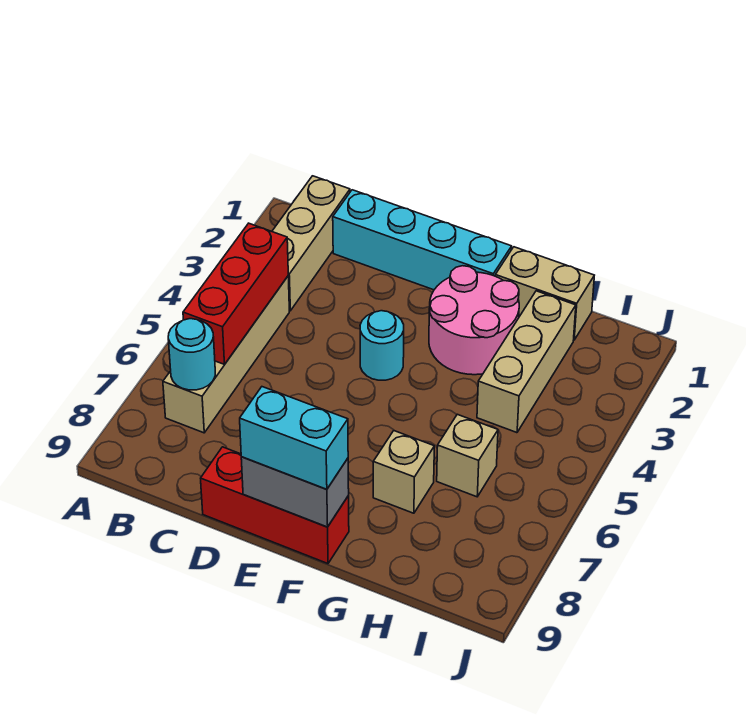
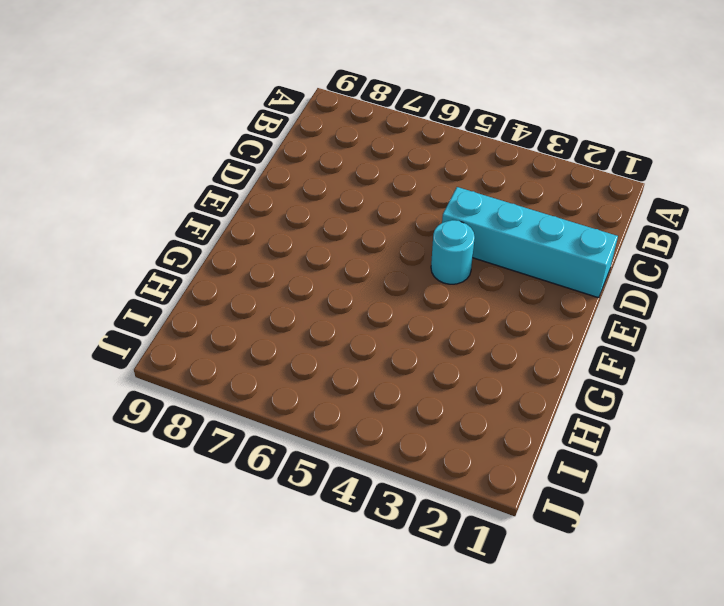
cyan 1x4 brick [442,187,618,298] -> cyan 1x4 brick turned to [333,190,512,290]
none -> tan 1x3 brick [272,176,350,311]
none -> tan 1x4 brick [163,276,289,433]
none -> red 1x3 brick [201,447,349,564]

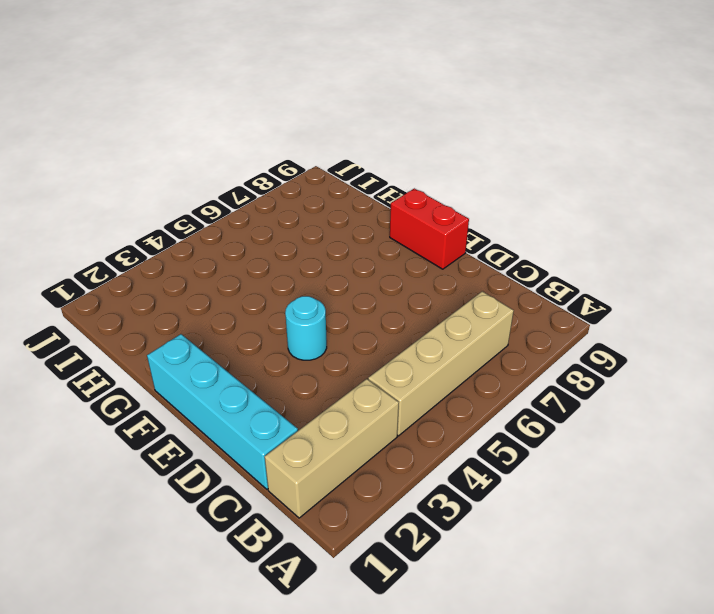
red 1x2 brick [390,188,469,269] -> red 1x3 brick [201,447,349,564]
none -> pink 2x2 round brick [429,266,519,375]
none -> tan 1x2 brick [495,247,594,340]
none -> tan 1x1 brick [373,431,434,513]

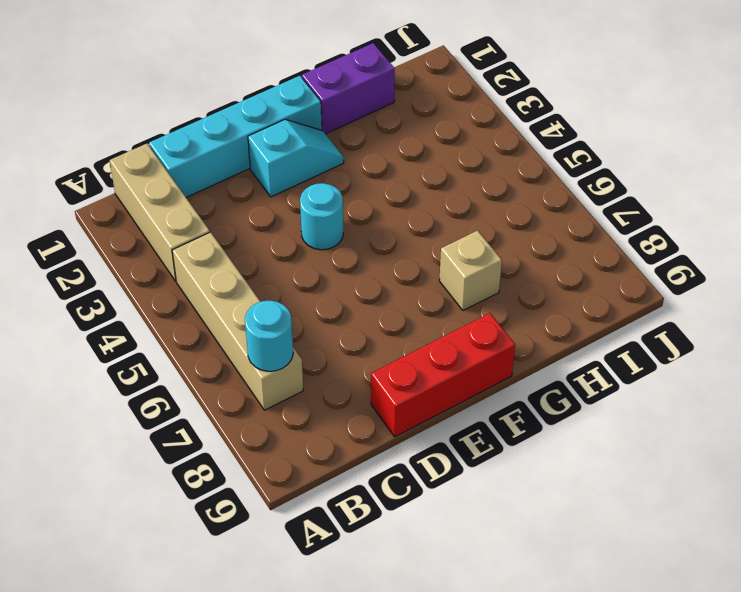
cyan 1x2 slope [248,120,344,197] -> pink 2x2 round brick [429,266,519,375]
purple 1x2 brick [302,43,395,134] -> tan 1x2 brick [495,247,594,340]
none -> tan 1x3 brick [477,291,576,433]
none -> tan 1x1 brick [437,414,498,497]
none -> red 1x3 brick [183,223,288,364]

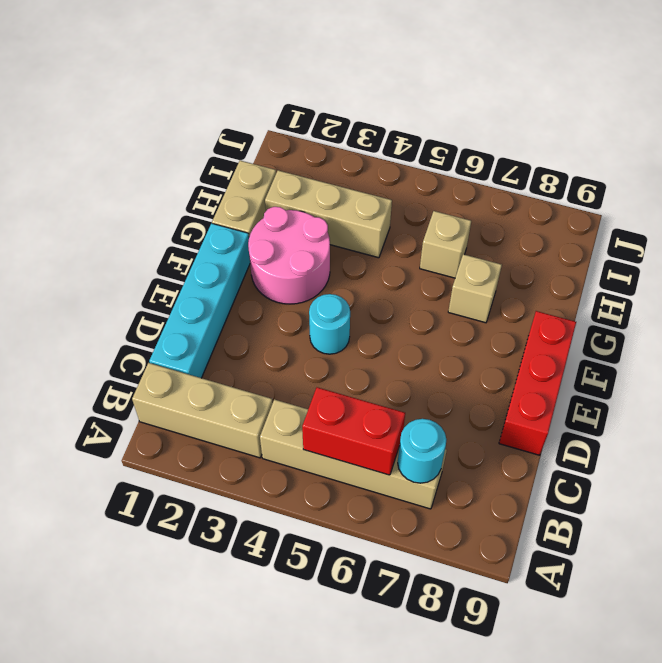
red 1x2 brick [302,387,405,475] -> red 1x3 brick [183,223,288,364]
none -> grey 1x2 brick [241,457,349,527]
none -> cyan 1x2 brick [240,387,348,489]

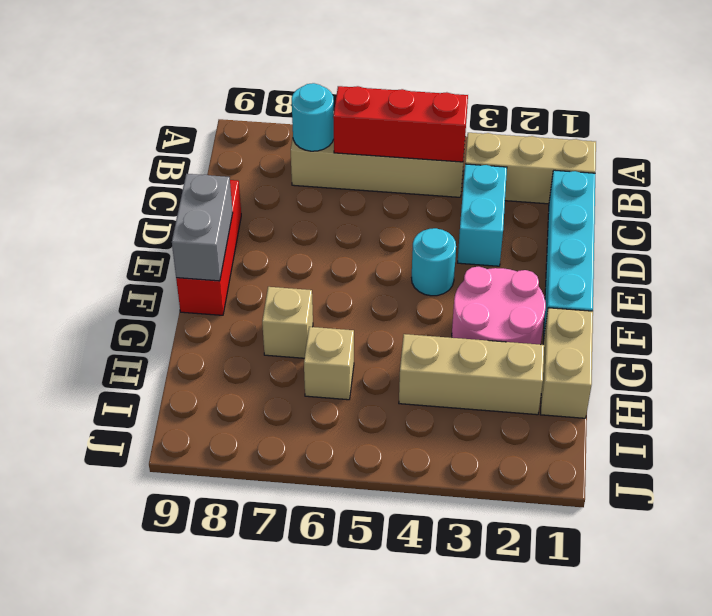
cyan 1x2 brick [458,164,507,266] -> cyan 1x2 brick moved to [240,387,348,489]

